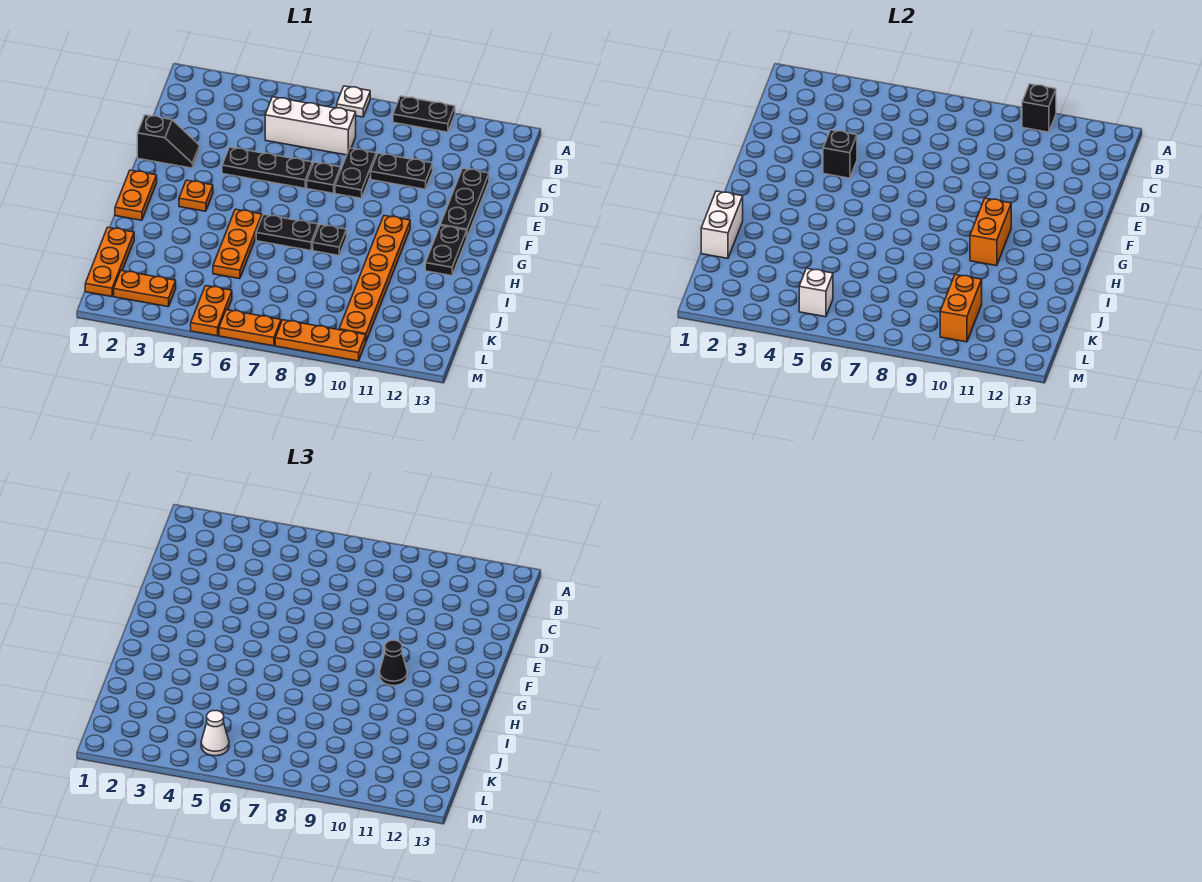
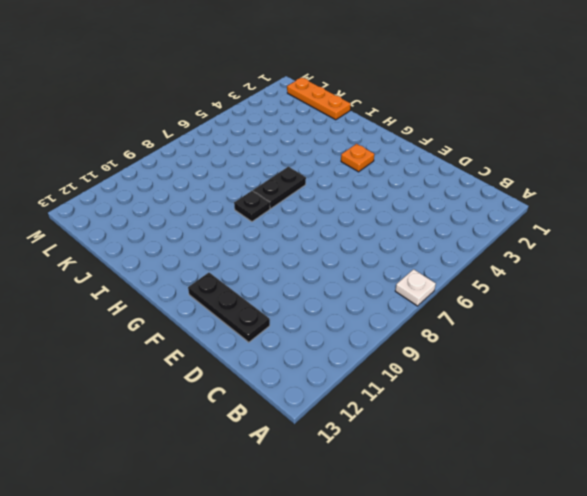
none -> black 1x2 plate [393,96,455,132]
none -> white 1x3 brick [265,97,356,155]
none -> black 1x2 plate [335,148,376,198]

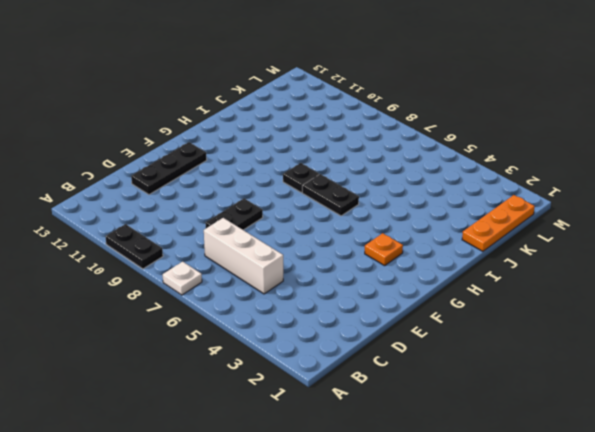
none -> black 1x2 plate [371,153,433,189]
none -> black 1x2 slope [137,115,200,168]
none -> black 1x3 plate [222,147,312,188]

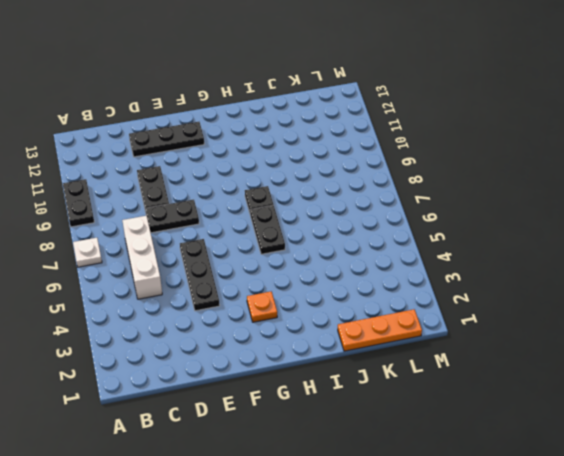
none -> black 1x2 slope [137,115,200,168]
none -> black 1x1 plate [307,162,341,193]
none -> orange 1x2 plate [115,170,157,220]

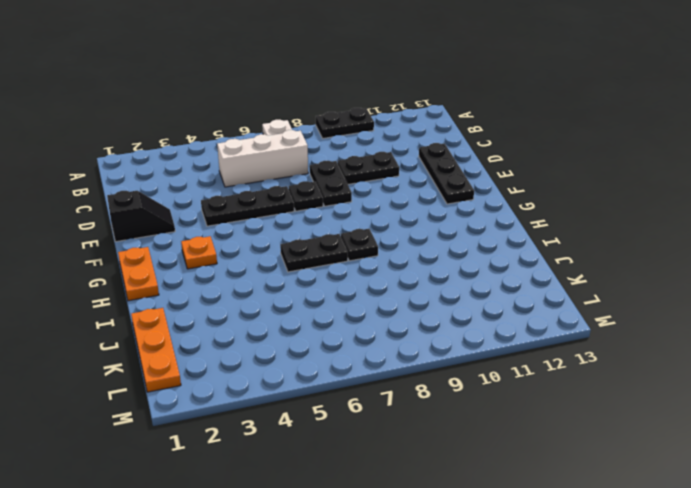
none -> orange 1x6 plate [339,216,410,341]
none -> black 1x2 plate [425,226,467,276]
none -> orange 1x3 plate [213,209,262,279]

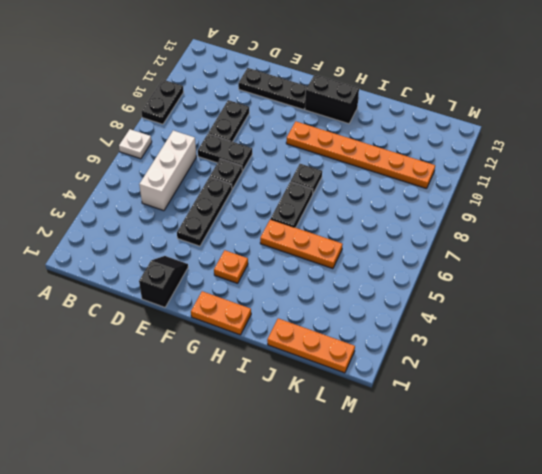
black 1x2 brick [305,75,359,124] -> black 1x2 plate [425,226,467,276]
none -> orange 1x2 plate [114,271,176,307]
none -> orange 1x2 plate [191,286,232,336]
none -> orange 1x2 plate [219,310,281,346]

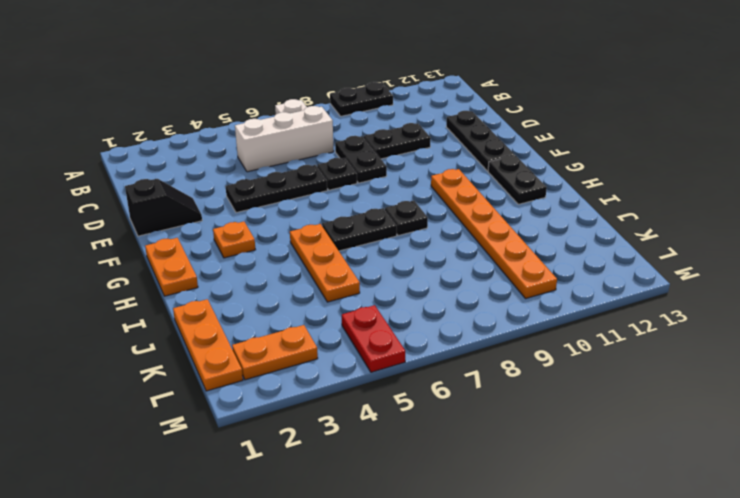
red 1x2 plate [342,305,405,372] -> orange 1x2 plate [191,286,232,336]
none -> orange 1x2 plate [219,310,281,346]
none -> orange 1x3 plate [275,320,366,361]
none -> black 1x1 brick [1022,84,1056,132]

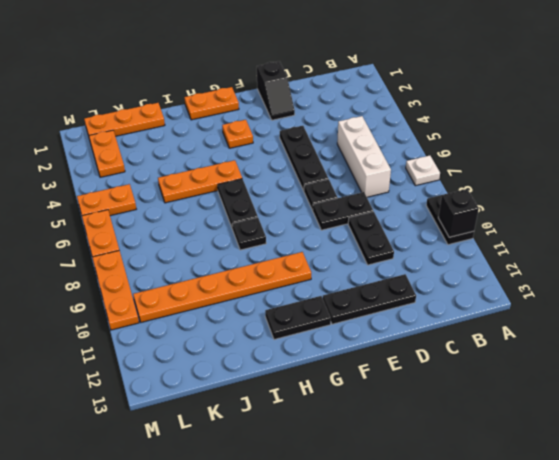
none -> black 1x1 brick [823,130,857,178]
none -> orange 1x2 brick [970,198,1011,266]
none -> white 1x2 brick [701,191,743,258]

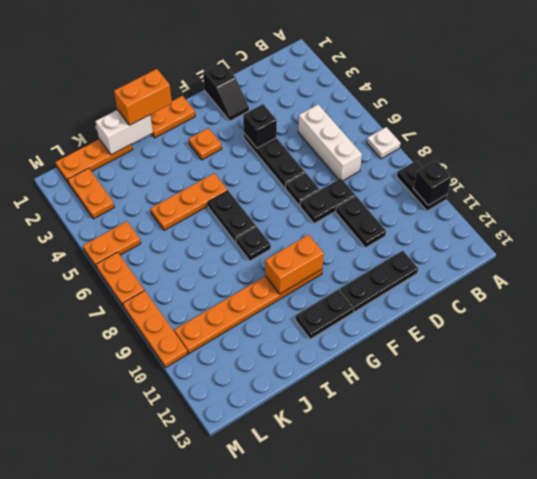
orange 1x2 brick [114,69,172,125] -> orange 1x2 brick moved to [940,275,982,342]
none -> white 1x1 brick [799,268,833,317]
none -> black 1x1 cone [380,640,407,686]
none -> white 1x1 cone [201,711,229,756]

